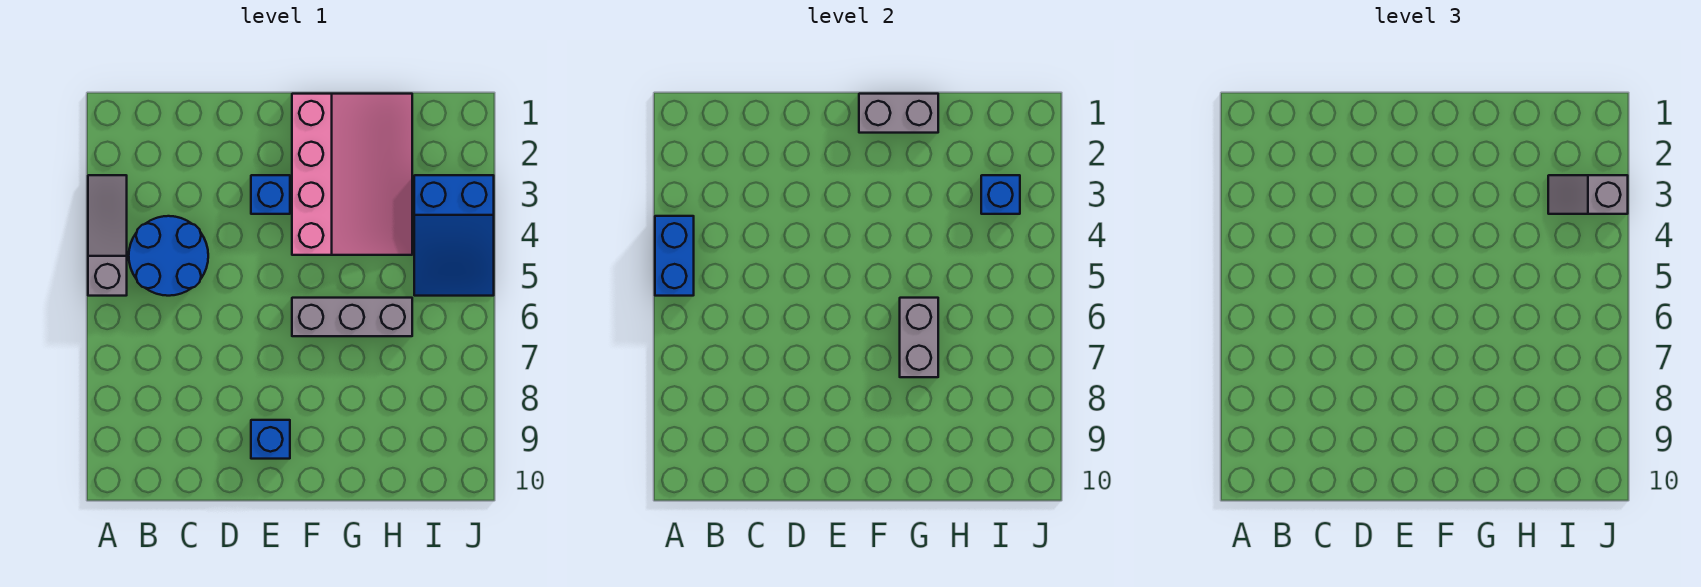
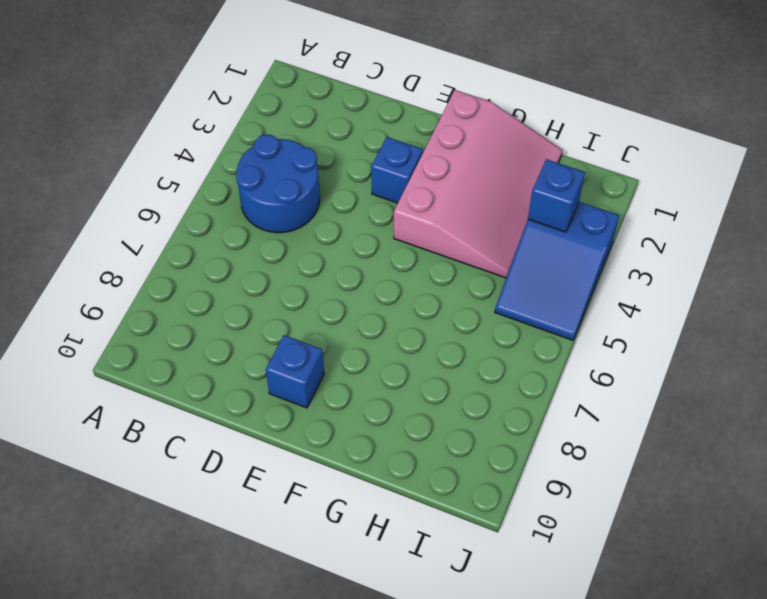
none -> grey 1x3 slope [88,175,127,296]
none -> grey 1x3 brick [292,298,412,336]
none -> blue 1x2 brick [655,216,694,296]

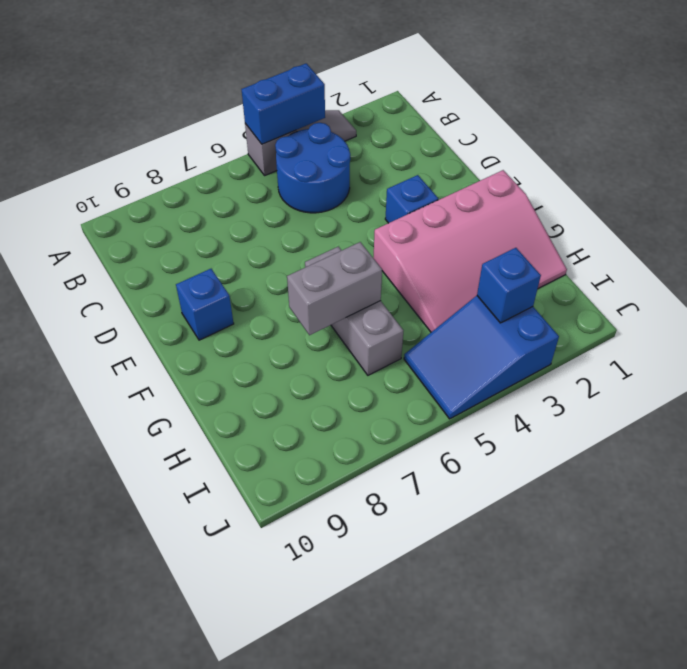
none -> grey 1x2 brick [859,94,938,133]
none -> grey 1x2 slope [1548,175,1628,214]

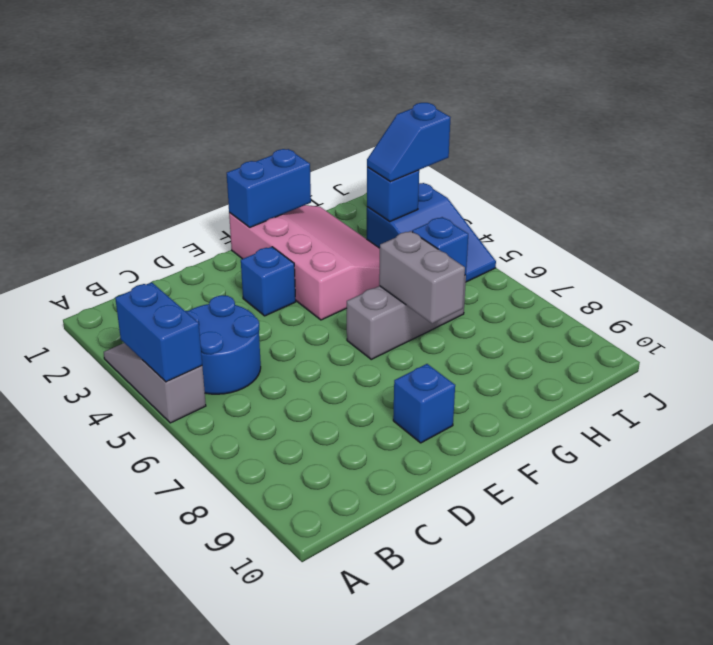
blue 1x2 brick [227,149,311,227] -> grey 1x2 brick [859,94,938,133]
blue 1x1 brick [412,217,468,275] -> none
blue 1x2 slope [367,103,451,181] -> grey 1x2 slope [1548,175,1628,214]

